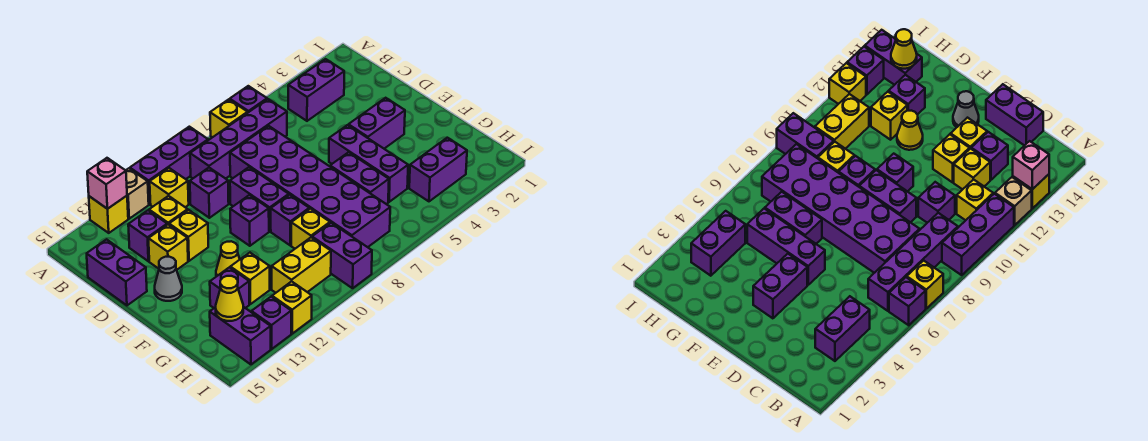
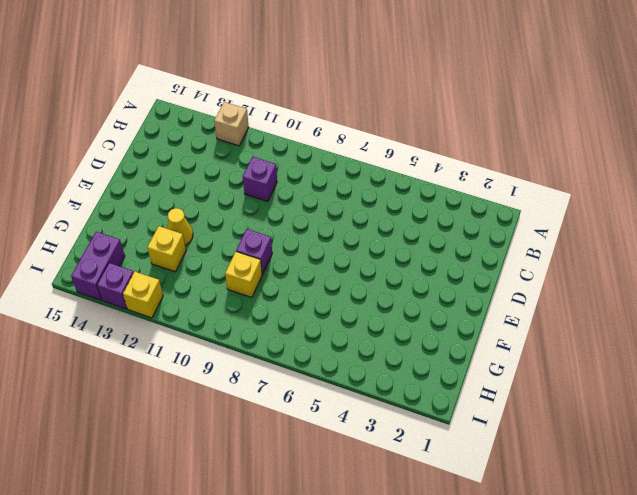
none -> purple 1x1 brick [230,86,267,112]
none -> yellow 1x1 brick [210,99,248,137]
none -> purple 1x3 brick [130,127,208,204]
none -> yellow 1x1 brick [89,196,128,233]

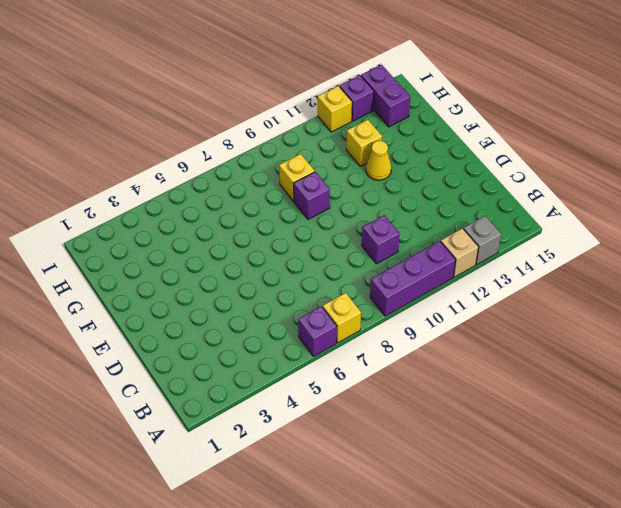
grey 1x1 brick [464,216,501,264] -> yellow 1x1 brick [89,196,128,233]
none -> purple 1x2 brick [288,59,344,121]
none -> purple 1x4 brick [190,99,287,179]
none -> yellow 1x1 brick [150,168,189,207]
none -> purple 2x6 brick [230,126,390,247]

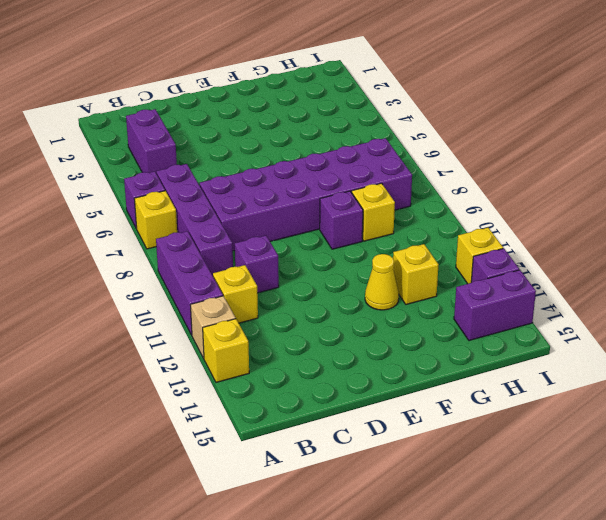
none -> yellow 1x1 brick [149,196,188,225]
none -> purple 1x1 brick [128,210,167,261]
none -> purple 1x2 brick [87,239,147,305]
none -> purple 1x2 brick [230,167,289,231]

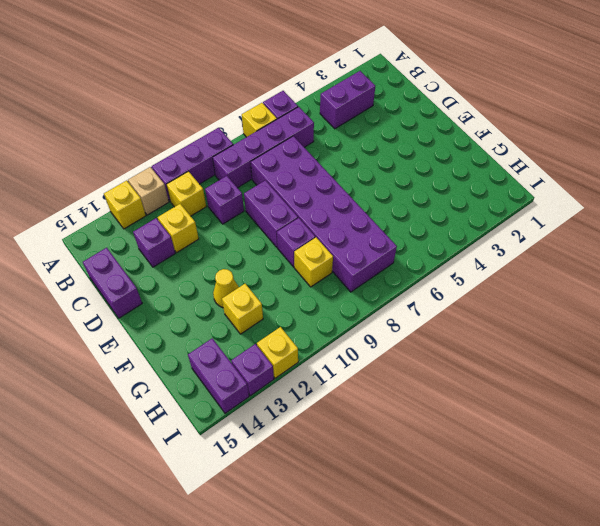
none -> yellow 1x1 brick [169,210,208,261]
none -> yellow 1x1 brick [148,224,188,270]
none -> purple 1x2 brick [348,98,405,149]
none -> purple 1x3 brick [329,125,408,202]

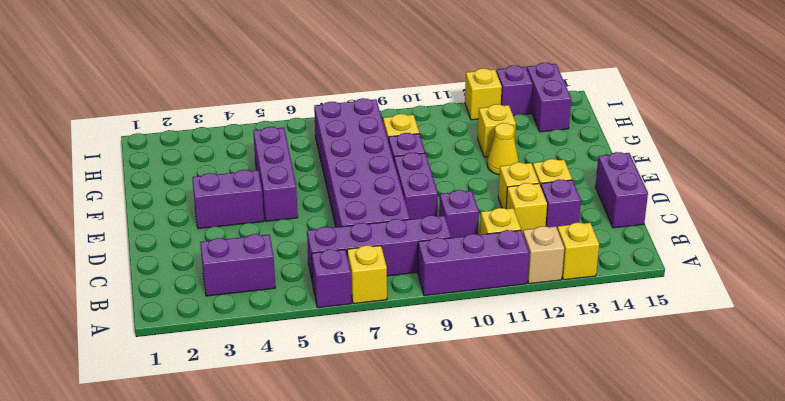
none -> purple 1x1 brick [230,195,269,246]
none -> grey 1x1 cone [155,257,182,301]
none -> purple 1x2 brick [330,152,389,204]
none -> purple 1x1 brick [210,267,249,308]

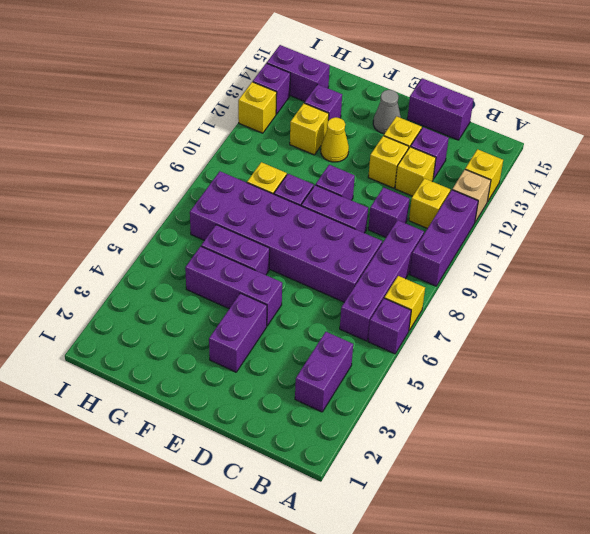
none -> purple 1x2 brick [409,138,467,201]
none -> purple 1x2 brick [312,223,372,288]
none -> yellow 1x2 brick [272,237,331,293]
none -> pink 1x1 brick [87,158,127,209]

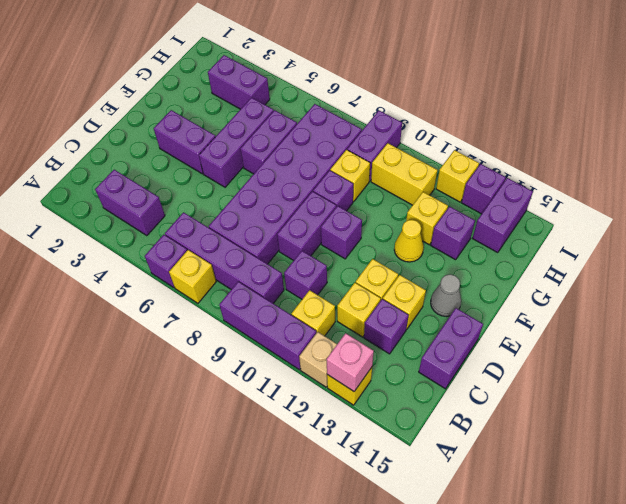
none -> yellow 1x1 cone [216,276,243,321]

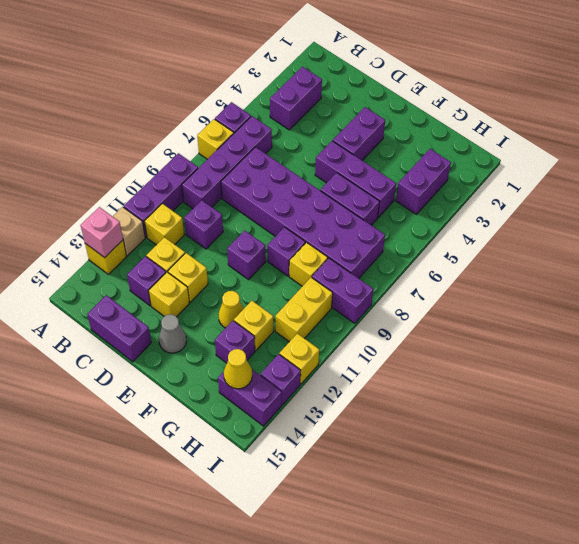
none -> purple 1x2 brick [230,167,289,231]

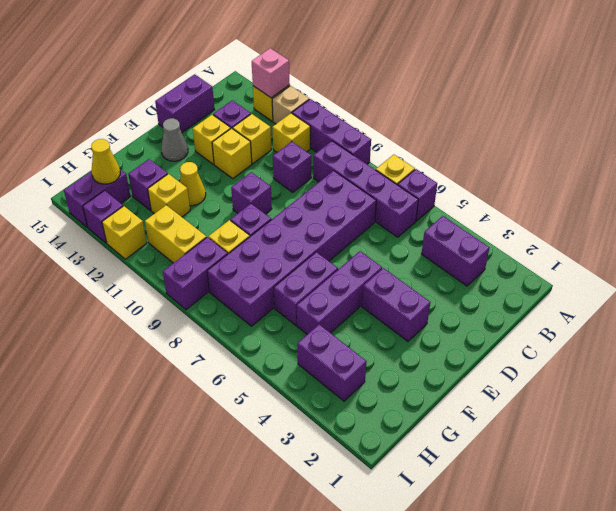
none -> purple 1x2 brick [230,167,289,231]

